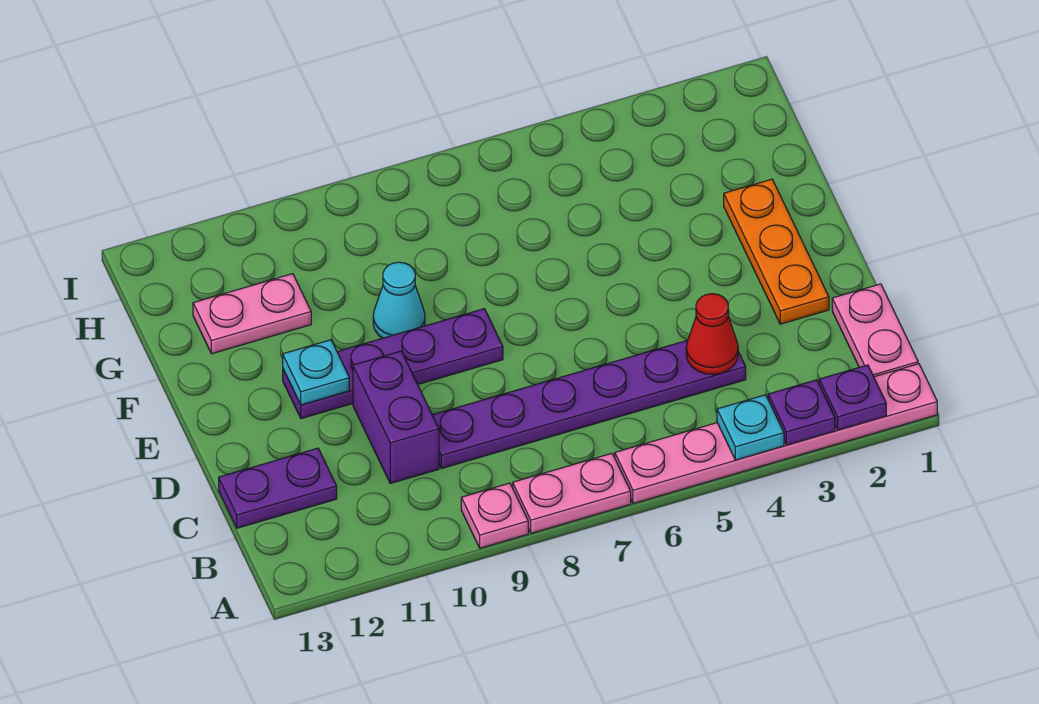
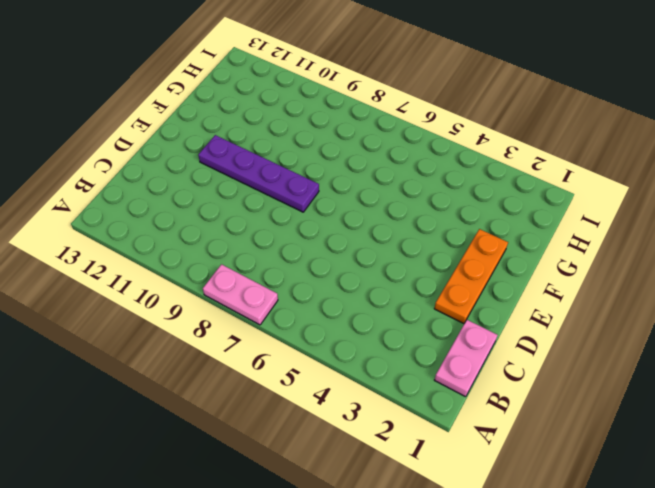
none -> pink 1x6 plate [615,364,937,504]
none -> pink 1x1 plate [461,483,528,548]
none -> purple 1x6 plate [432,340,746,469]

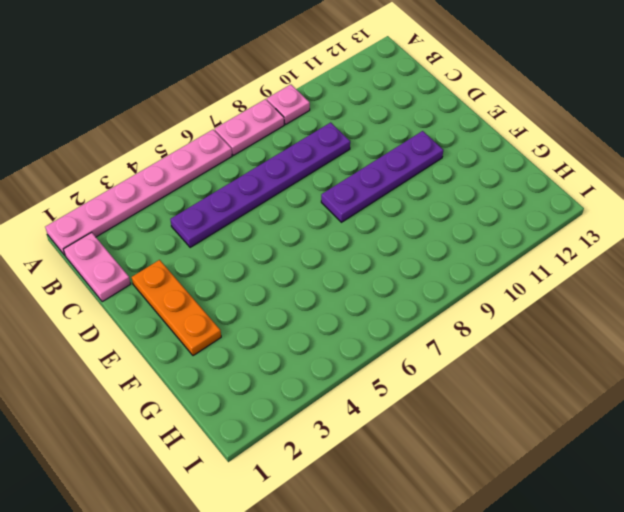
none -> purple 1x2 brick [353,351,439,483]
none -> purple 1x2 plate [219,448,337,528]
none -> cyan 1x1 cone [373,262,425,338]

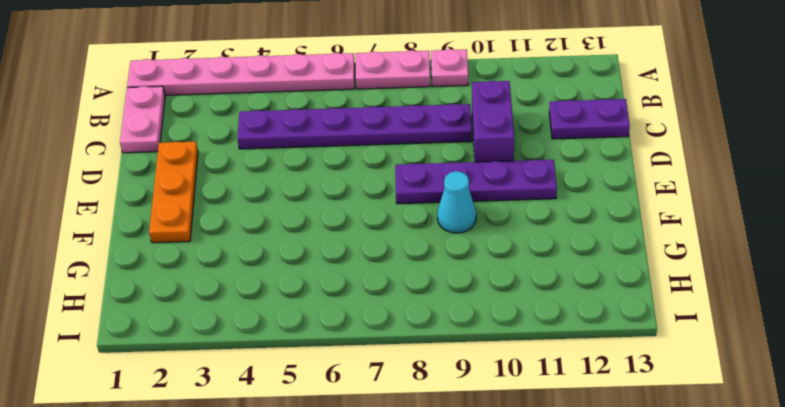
none -> pink 1x2 plate [193,274,311,354]
none -> purple 1x1 plate [819,365,886,430]
none -> purple 1x1 plate [768,380,835,445]

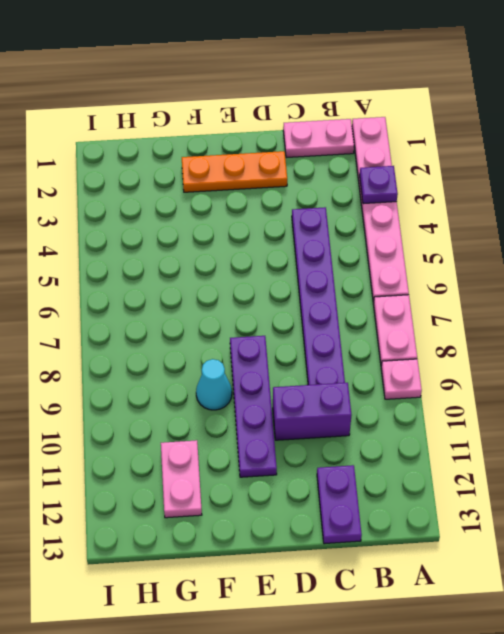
none -> purple 1x1 plate [819,365,886,430]
none -> cyan 1x1 plate [717,395,784,460]
none -> red 1x1 cone [686,294,738,375]

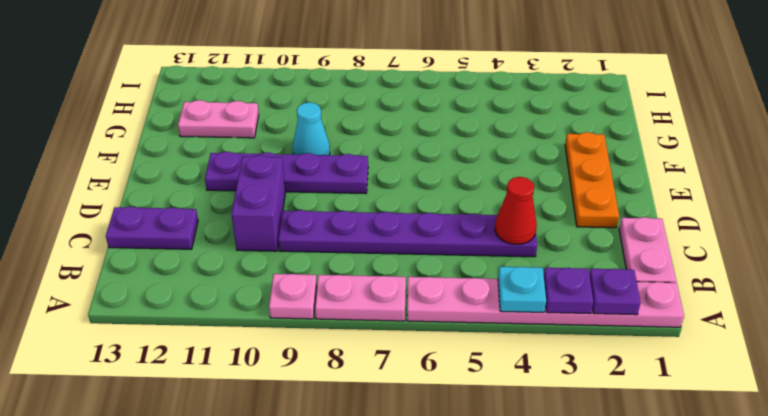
none -> cyan 1x1 plate [283,340,349,405]

